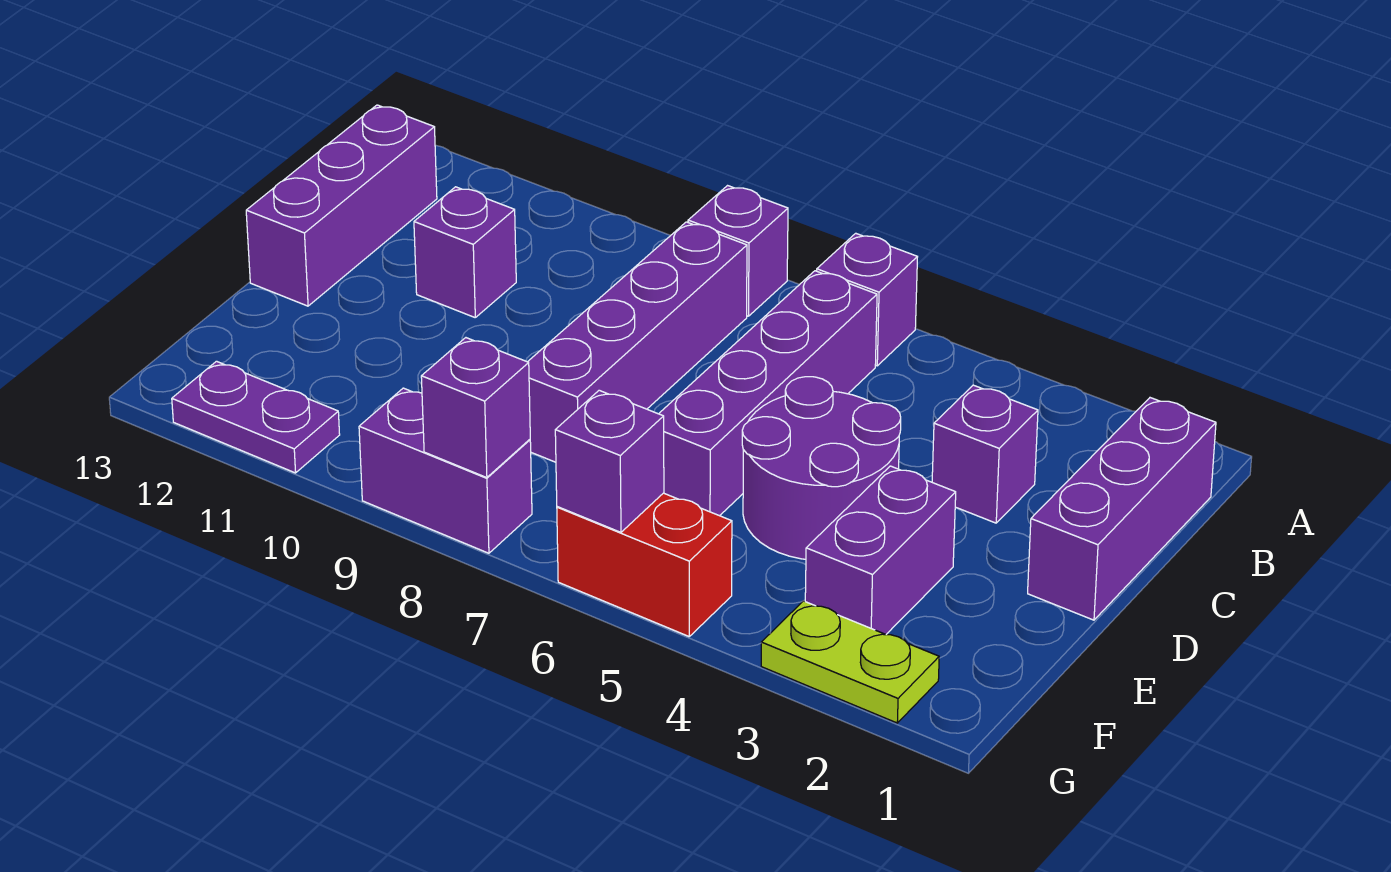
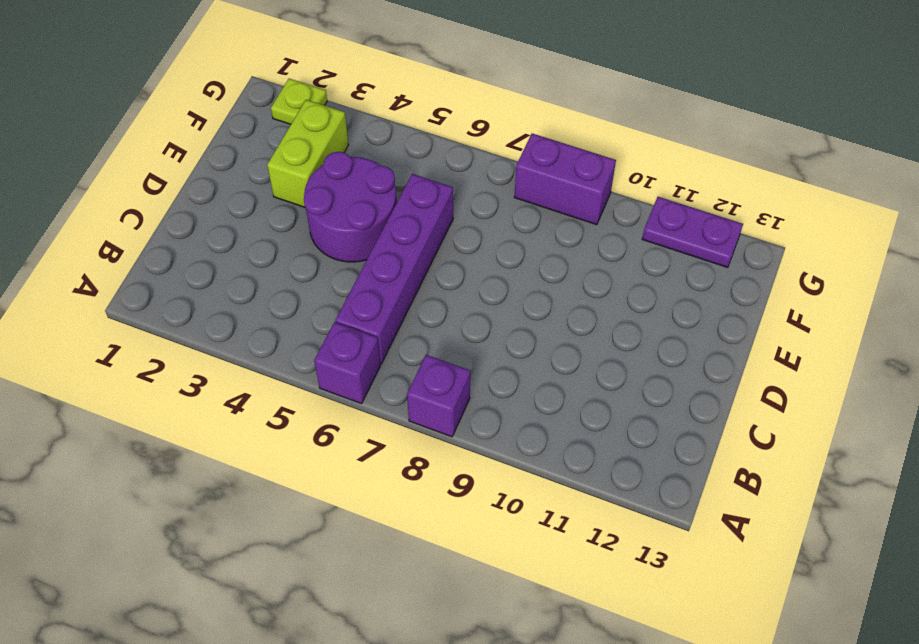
lime 1x2 brick [267,100,348,207] -> purple 1x2 brick [805,466,956,635]
lime 1x1 plate [271,78,327,124] -> lime 1x2 plate [761,601,939,723]
none -> purple 1x3 brick [1028,398,1216,620]
none -> purple 1x4 brick [528,222,747,462]
none -> purple 1x3 brick [246,105,437,306]

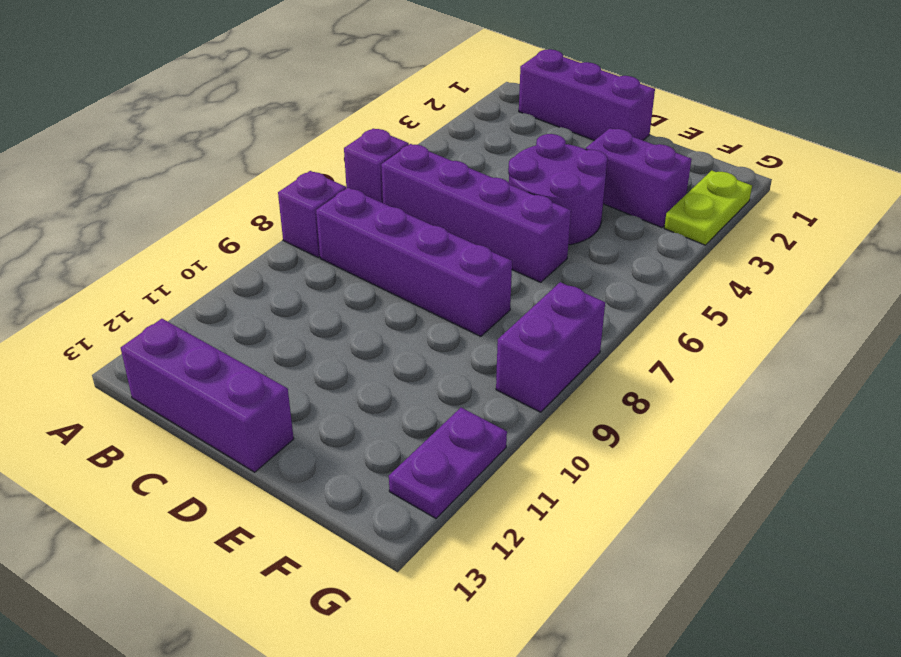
none -> purple 1x1 brick [932,385,1038,523]
none -> purple 1x1 brick [414,187,516,317]
none -> red 1x2 brick [557,493,732,636]

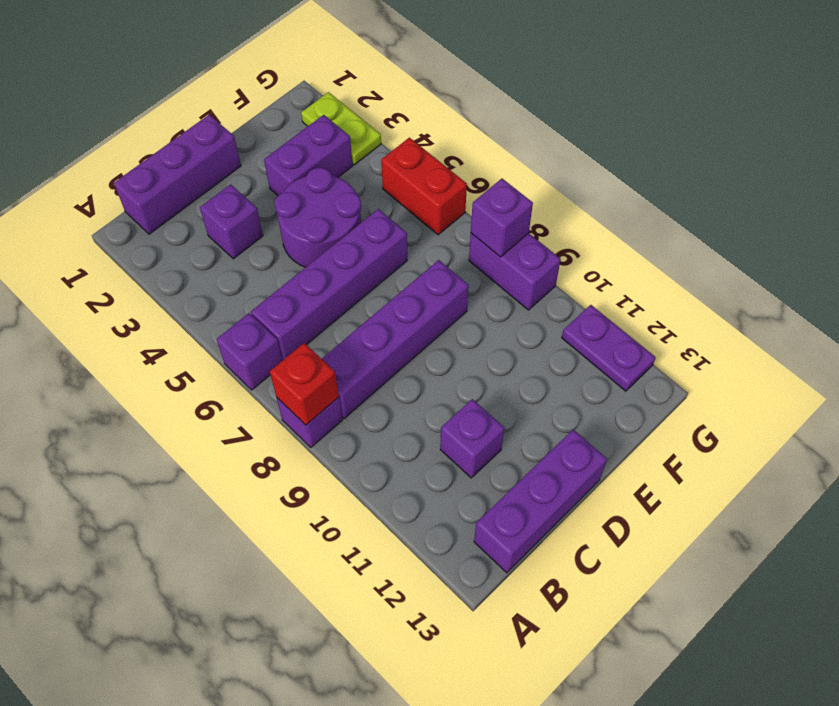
red 1x1 brick [270,343,339,425] -> none
none -> purple 1x1 brick [555,390,664,532]

